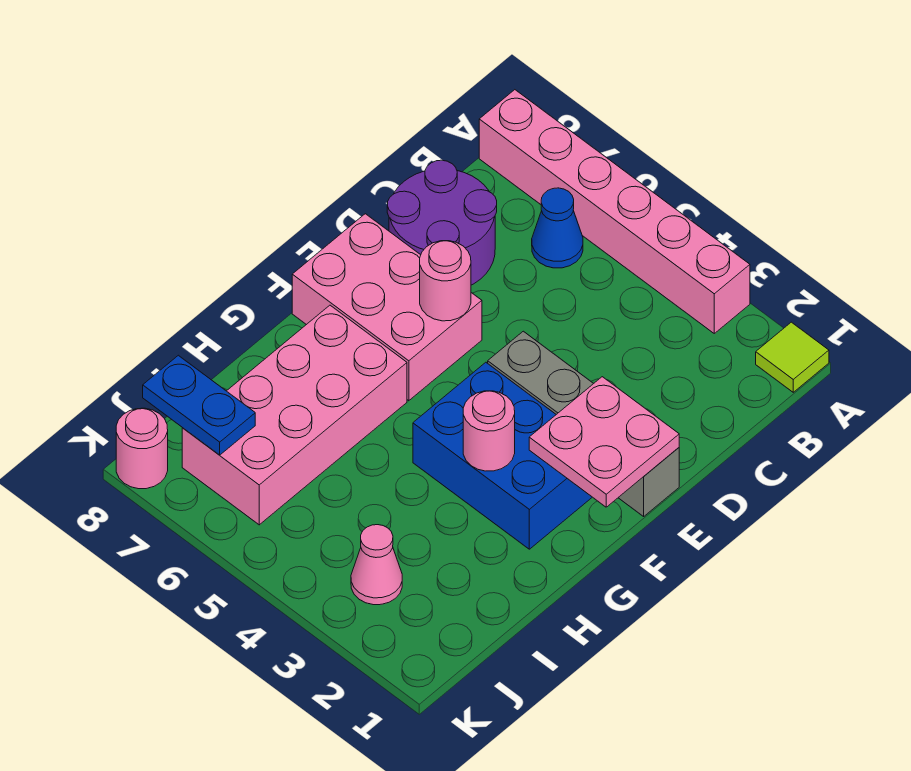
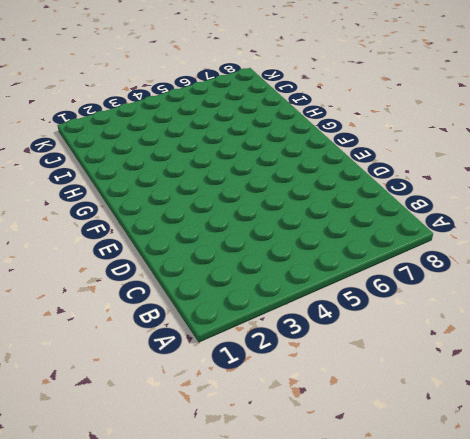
none -> lime 1x1 tile [756,322,829,392]
none -> pink 1x6 brick [479,90,750,333]
none -> blue 1x1 cone [532,188,583,268]

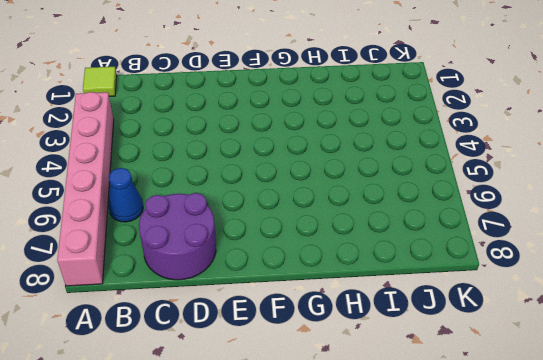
none -> grey 1x4 brick [488,331,679,516]
none -> pink 2x3 brick [292,214,482,401]
none -> blue 2x3 brick [413,362,592,549]

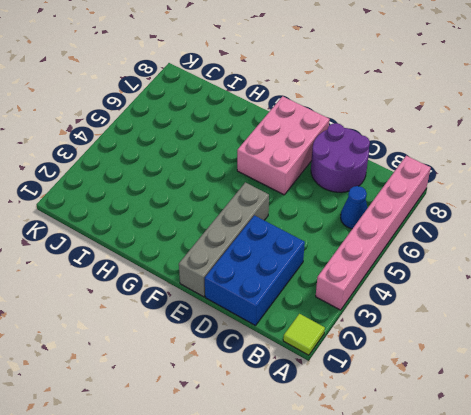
blue 2x3 brick [205,215,305,326] -> blue 2x3 brick moved to [413,362,592,549]
none -> pink 2x4 brick [182,305,407,525]
none -> pink 1x1 cone [351,525,402,605]
none -> pink 1x1 round brick [116,408,168,489]

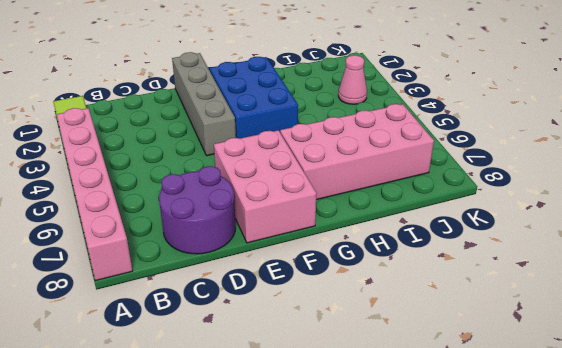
none -> blue 1x1 cone [532,188,583,268]
none -> pink 1x1 round brick [116,408,168,489]
none -> pink 2x2 plate [529,377,679,507]

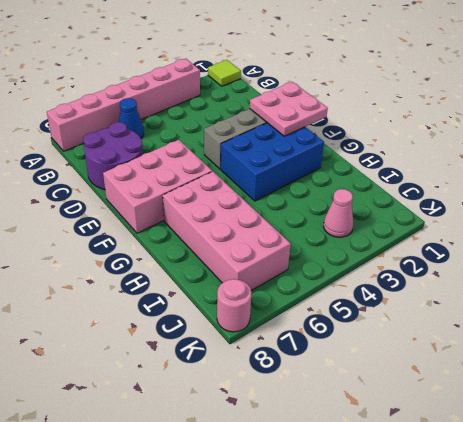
none -> pink 1x1 round brick [420,241,471,321]
none -> pink 1x1 round brick [463,391,515,471]
none -> blue 1x2 plate [143,355,255,455]

